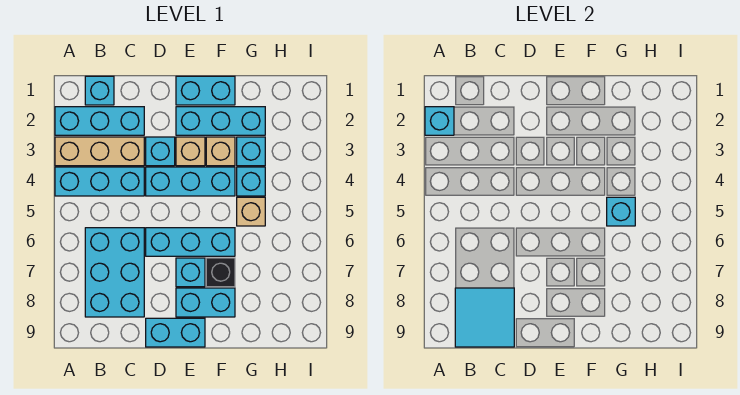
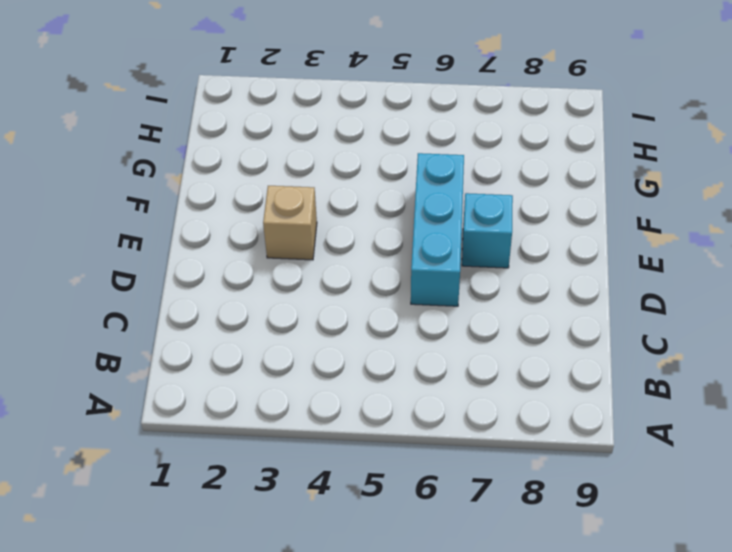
none -> cyan 1x3 brick [55,107,144,135]
none -> tan 1x3 brick [55,137,144,166]
none -> cyan 1x3 brick [55,167,144,196]

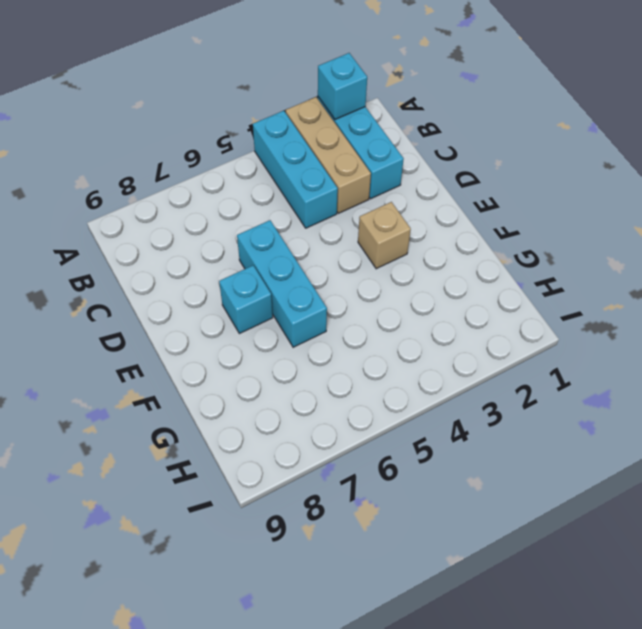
none -> cyan 1x1 brick [85,76,114,105]
none -> cyan 2x3 brick [85,228,144,317]
none -> cyan 1x1 brick [146,137,175,166]

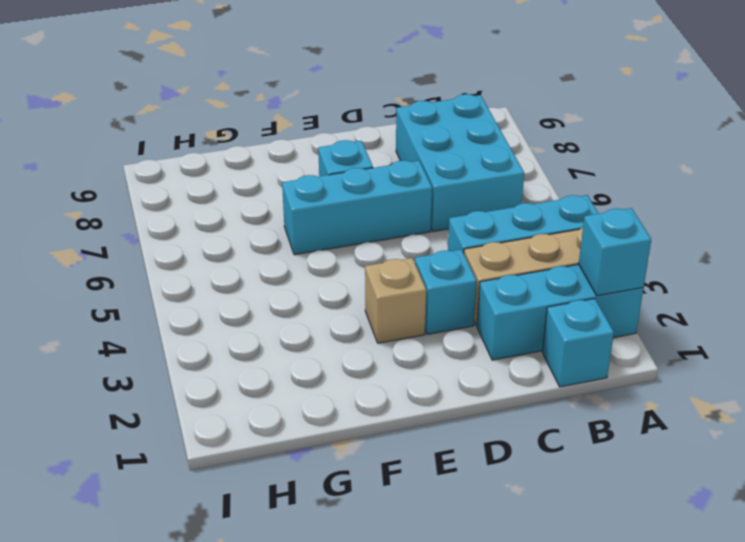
none -> cyan 1x3 brick [146,167,235,196]
none -> cyan 1x2 brick [146,318,205,347]
none -> cyan 1x2 brick [176,76,235,105]

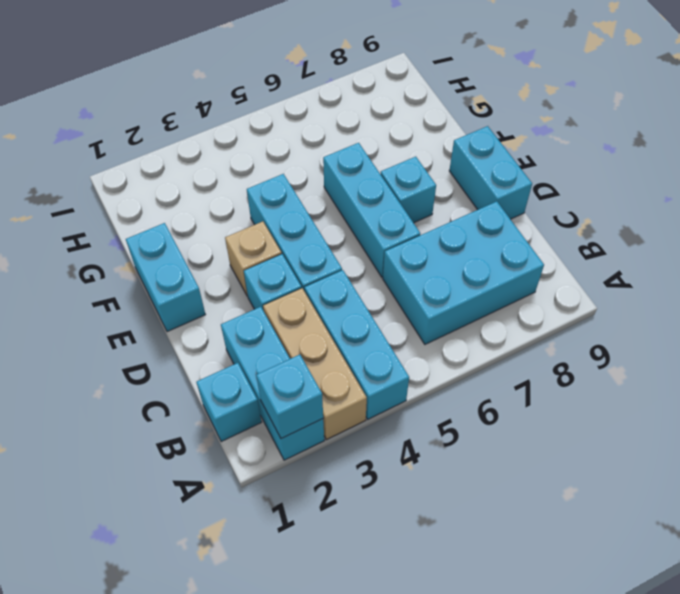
none -> cyan 1x3 brick [176,107,265,135]
none -> cyan 1x2 brick [176,288,235,317]
none -> tan 1x1 brick [206,137,235,166]

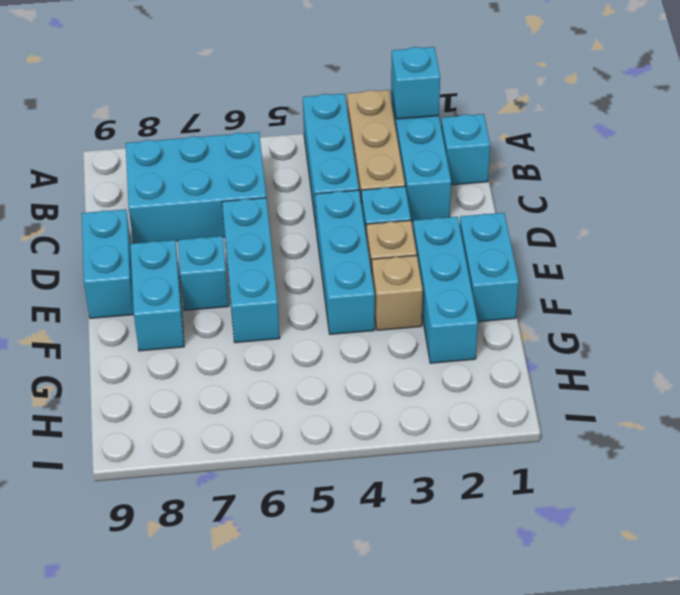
none -> black 1x1 brick [206,258,235,287]
none -> cyan 1x1 brick [237,137,265,166]
none -> cyan 1x1 brick [237,167,265,196]

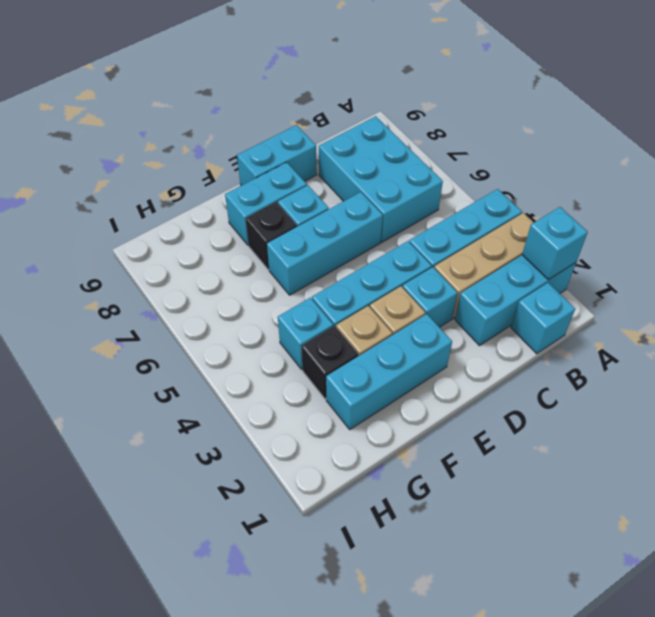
black 1x1 brick [301,326,358,399] -> cyan 1x1 brick [237,137,265,166]
none -> cyan 1x2 brick [176,76,235,105]
none -> tan 1x1 brick [237,197,265,226]
none -> cyan 2x2 tile [455,288,514,347]

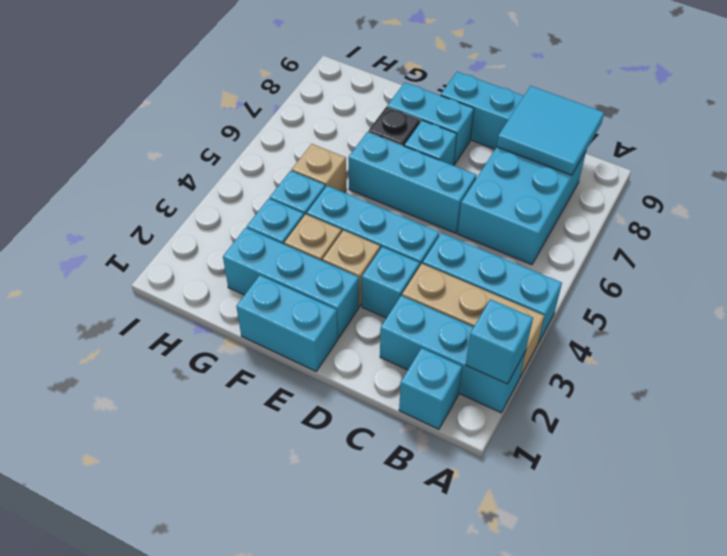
none -> cyan 1x1 brick [607,197,635,226]

